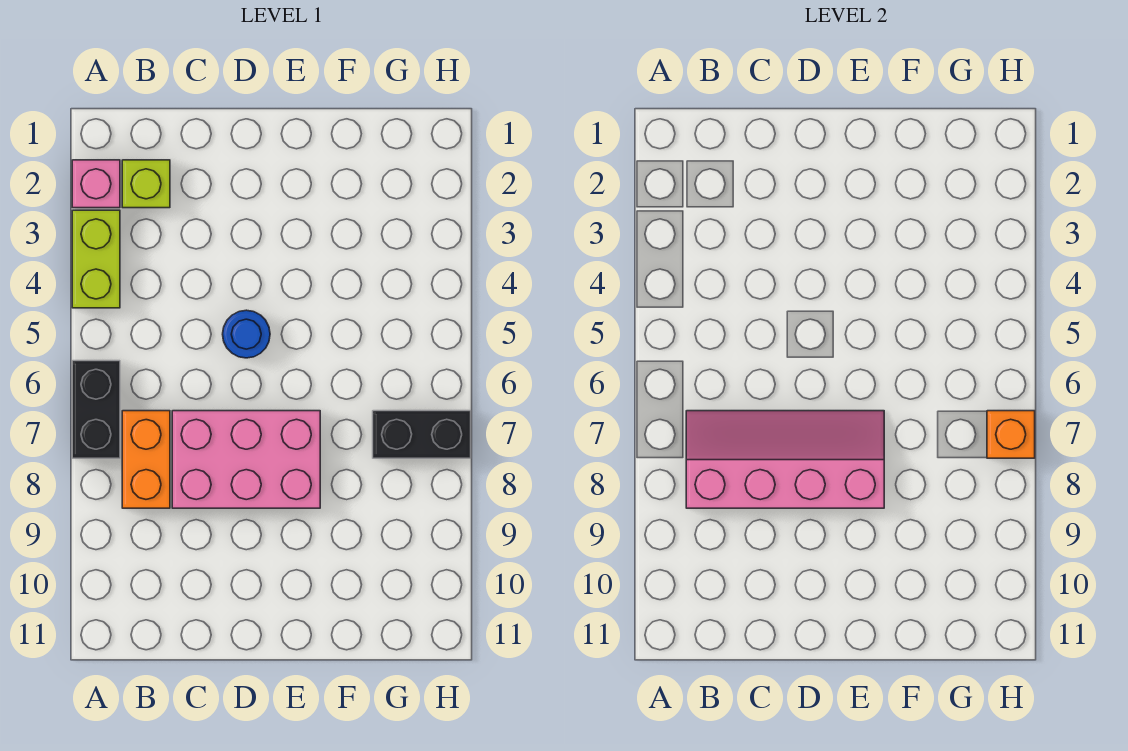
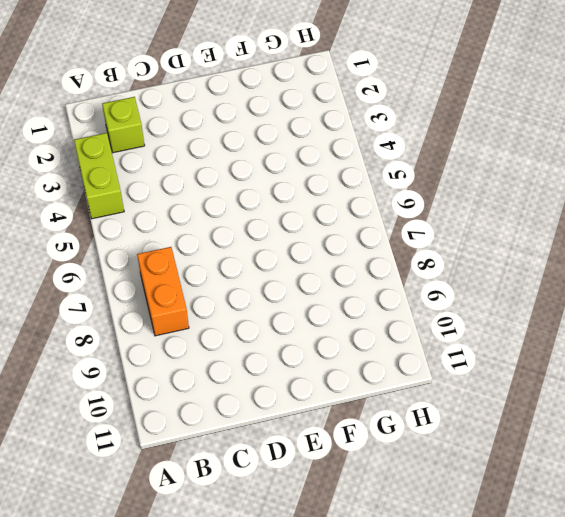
none -> pink 1x1 brick [72,160,120,208]
none -> black 1x2 brick [72,361,120,458]

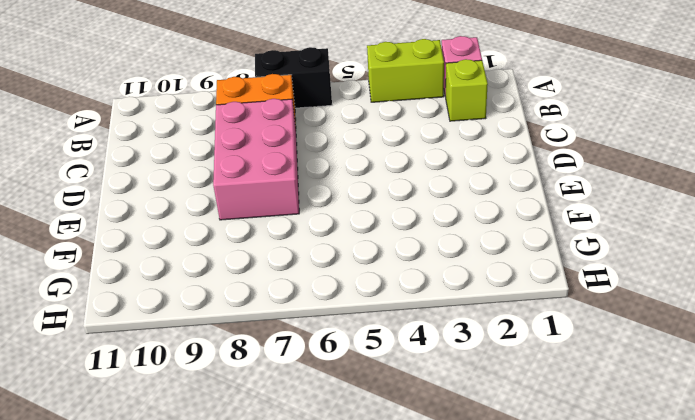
none -> blue 1x1 round brick [223,310,270,358]
none -> black 1x2 brick [373,411,471,458]

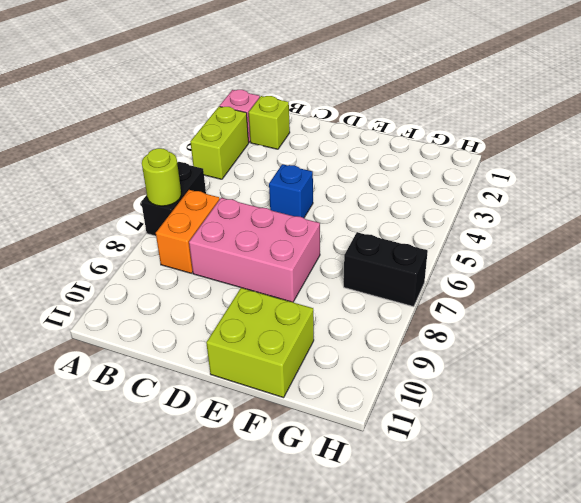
lime 1x1 round brick [142,148,181,206] -> none
blue 1x1 brick [269,164,313,218] -> blue 1x1 round brick [223,310,270,358]
lime 2x2 brick [206,288,314,398] -> none
none -> pink 2x4 slope [686,411,884,508]
none -> orange 1x1 brick [987,411,1035,458]

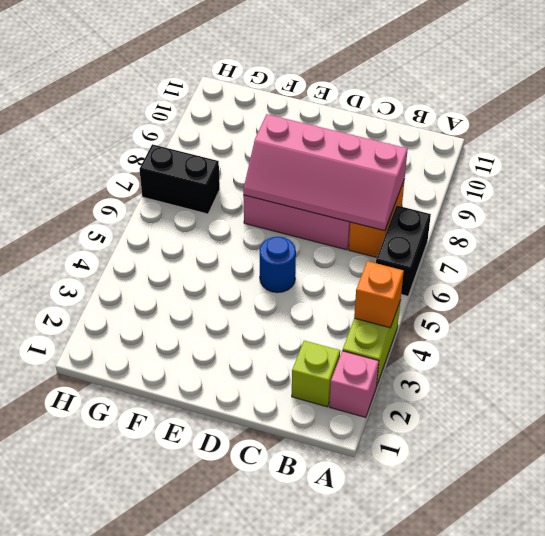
orange 1x1 brick [354,261,404,328] -> orange 1x1 brick moved to [987,411,1035,458]

